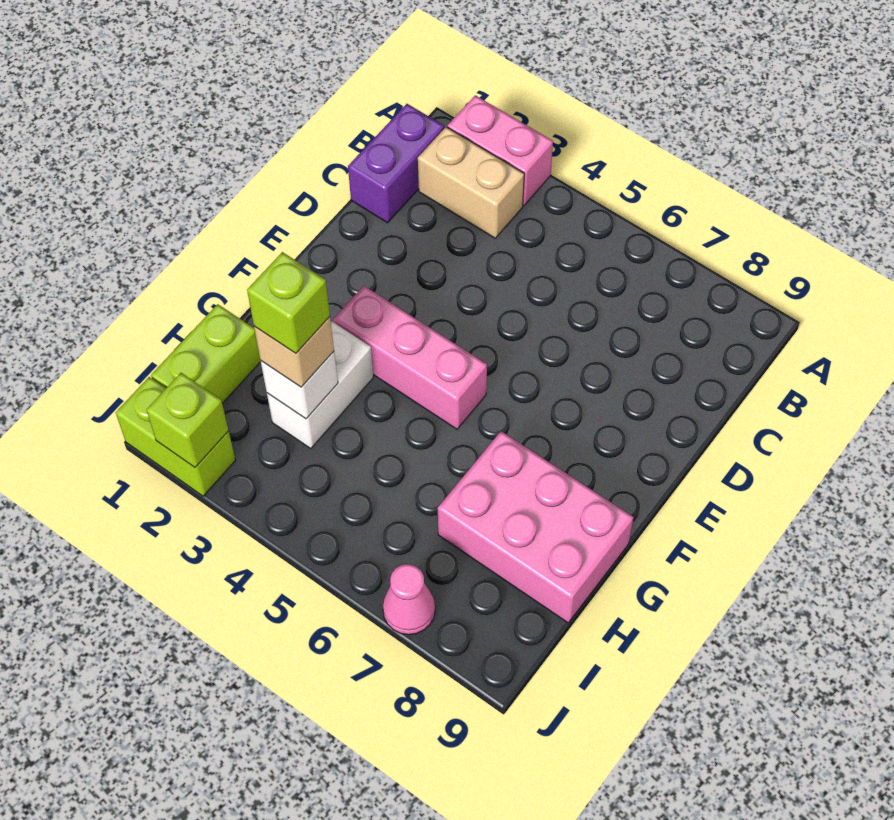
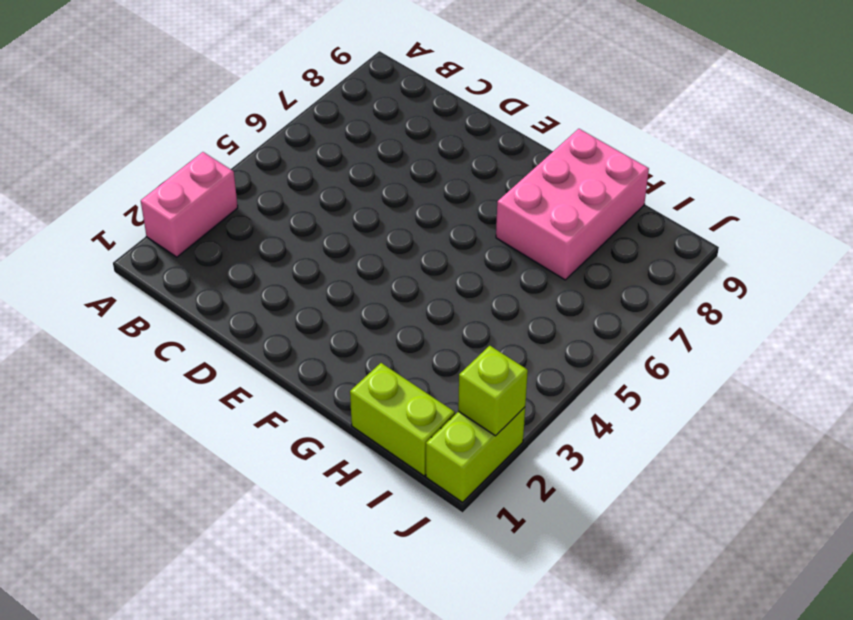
none -> purple 1x2 brick [348,104,444,223]
none -> tan 1x2 brick [418,127,524,238]
none -> pink 1x3 brick [333,286,487,429]

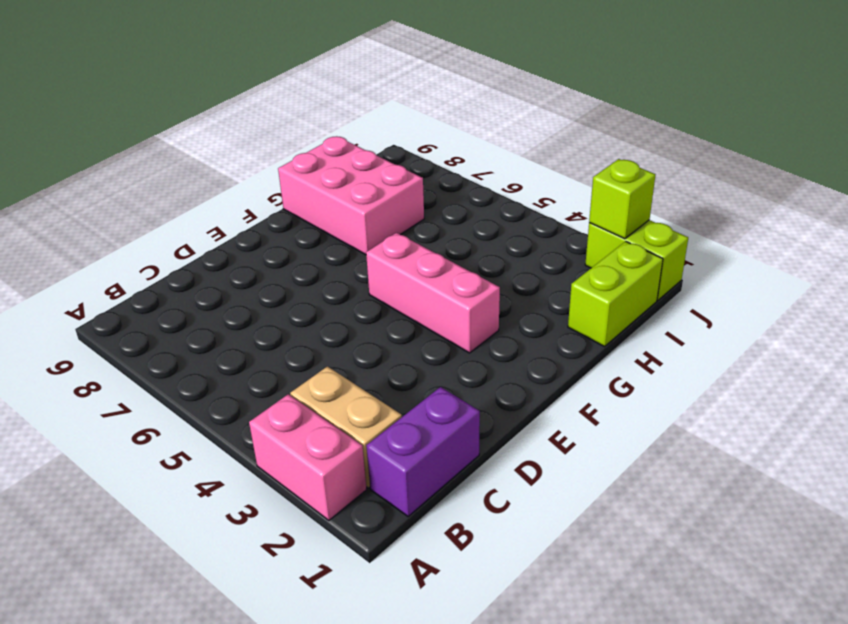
none -> white 1x2 brick [267,321,373,449]
none -> pink 1x1 cone [383,564,435,635]
none -> white 1x1 brick [261,351,338,419]

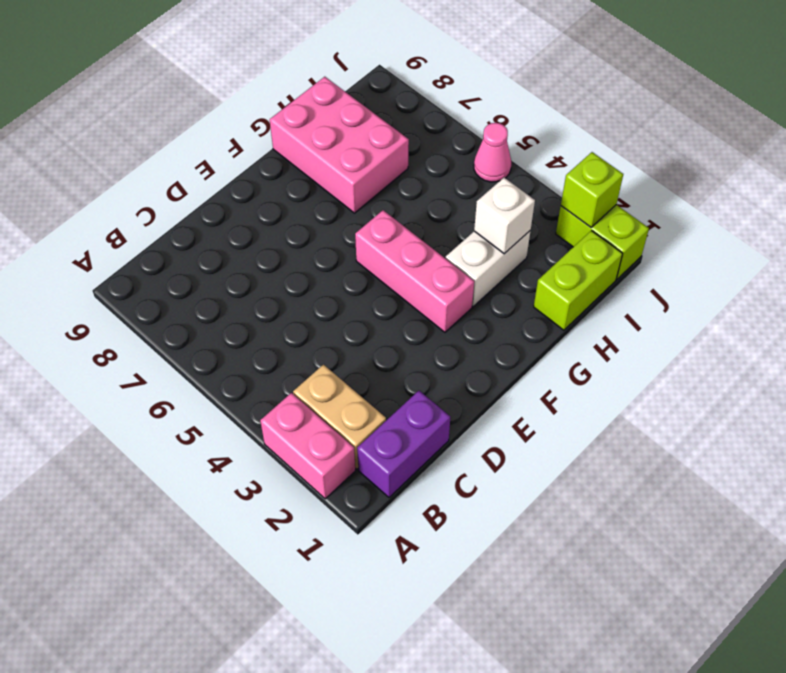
pink 1x1 cone [474,123,511,182] -> pink 1x1 cone moved to [383,564,435,635]
none -> tan 1x1 brick [254,317,334,387]
none -> lime 1x1 brick [247,252,330,353]

